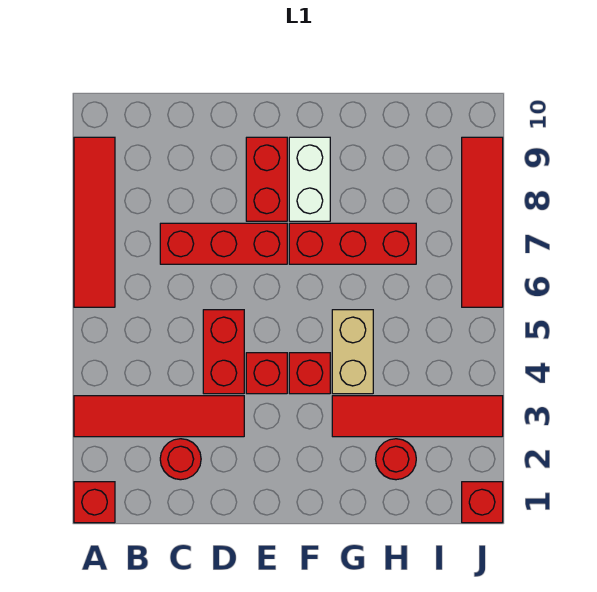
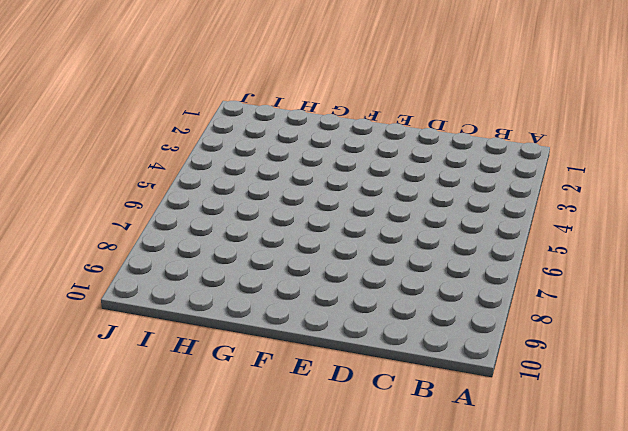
none -> red 1x1 brick [74,482,115,523]
none -> red 1x4 tile [74,396,244,437]
none -> red 1x4 tile [74,137,115,307]

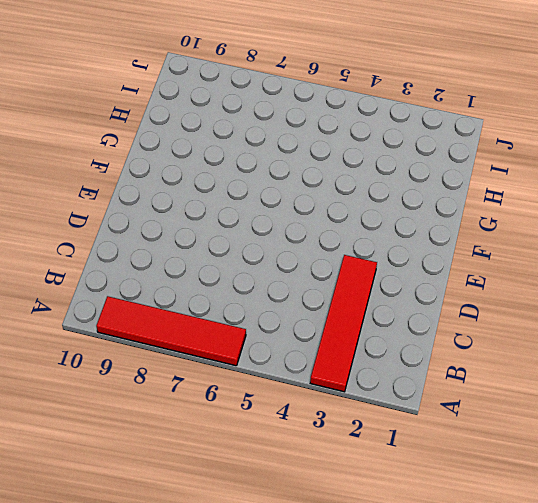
none -> red 1x1 brick [74,482,115,523]
none -> red 1x1 round brick [160,439,201,480]
none -> red 1x3 brick [160,223,287,264]

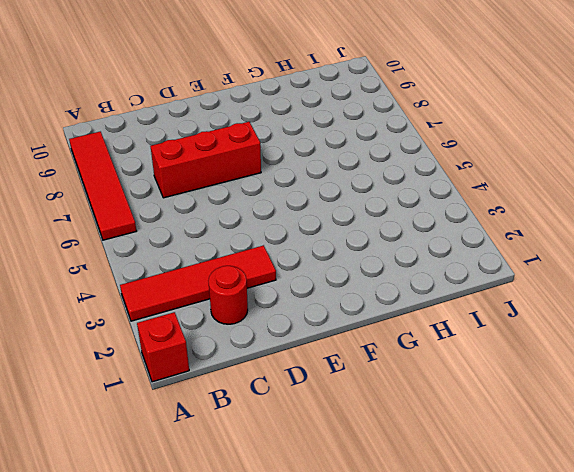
none -> red 1x2 brick [203,310,244,394]
none -> red 1x1 brick [246,353,287,394]
none -> red 1x2 brick [246,137,287,221]

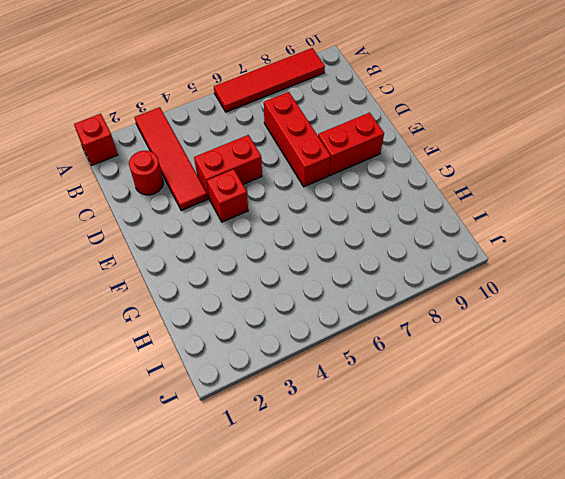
none -> red 1x1 brick [289,353,330,394]
none -> red 1x3 brick [289,223,416,264]
none -> white 1x2 brick [289,137,330,221]

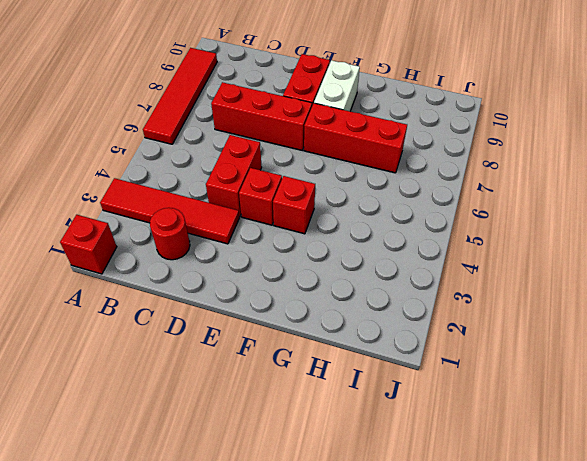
none -> red 1x4 tile [332,396,503,437]
none -> tan 1x2 brick [332,310,373,394]
none -> red 1x1 round brick [376,439,416,480]

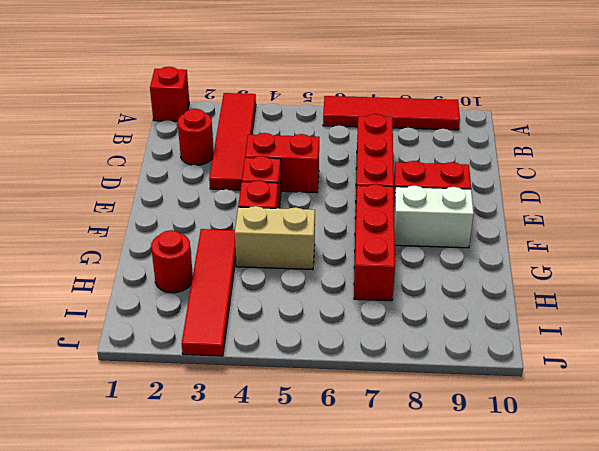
none -> red 1x1 brick [462,482,503,523]
none -> red 1x4 tile [462,137,503,307]

